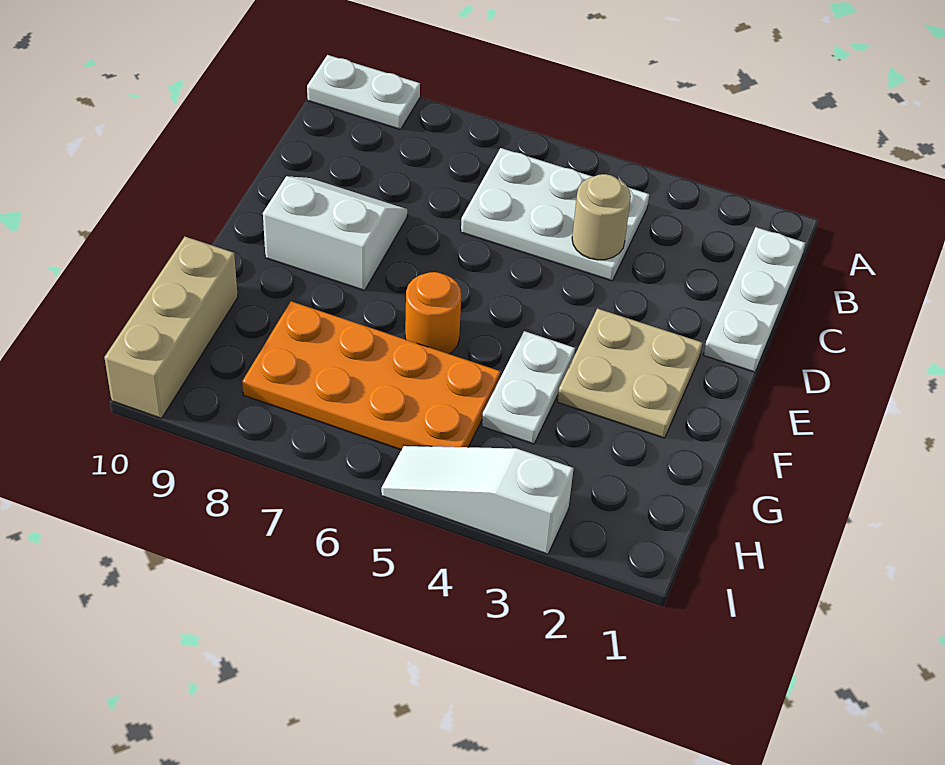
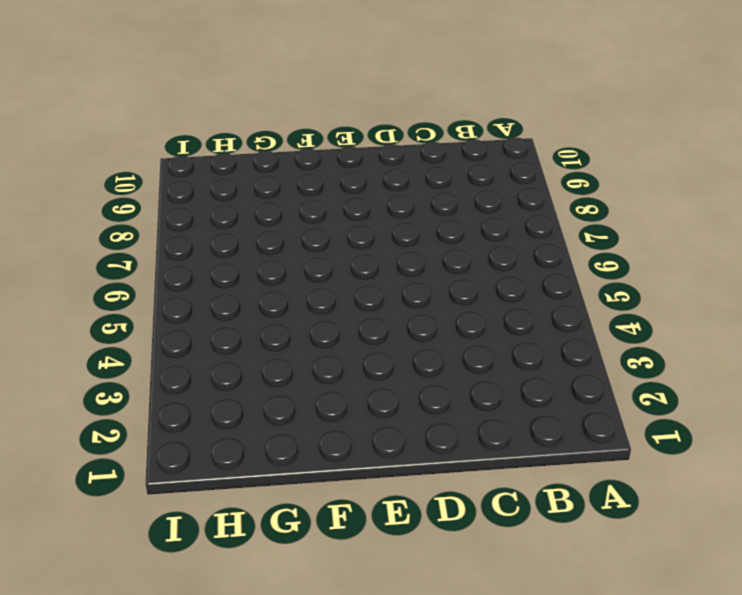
none -> white 1x2 plate [307,55,420,130]
none -> white 1x3 plate [704,227,805,372]

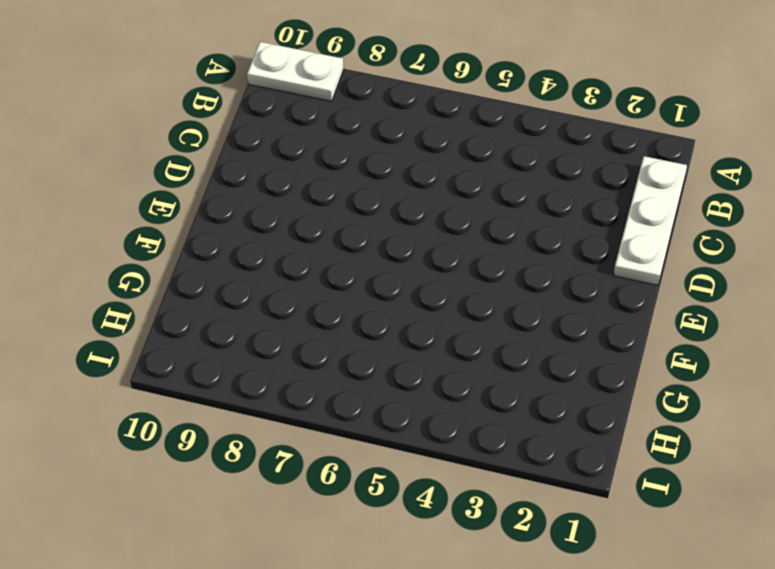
none -> white 2x3 plate [461,148,649,281]
none -> white 2x2 slope [263,176,407,291]

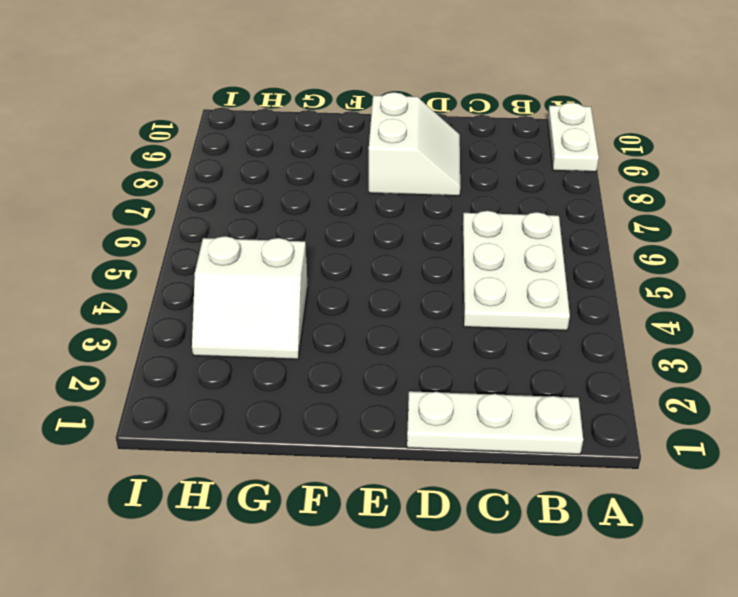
white 2x2 slope [192,236,308,359] -> white 1x2 plate [482,331,575,444]
none -> tan 2x2 plate [557,309,702,438]
none -> orange 1x1 round brick [405,272,461,354]

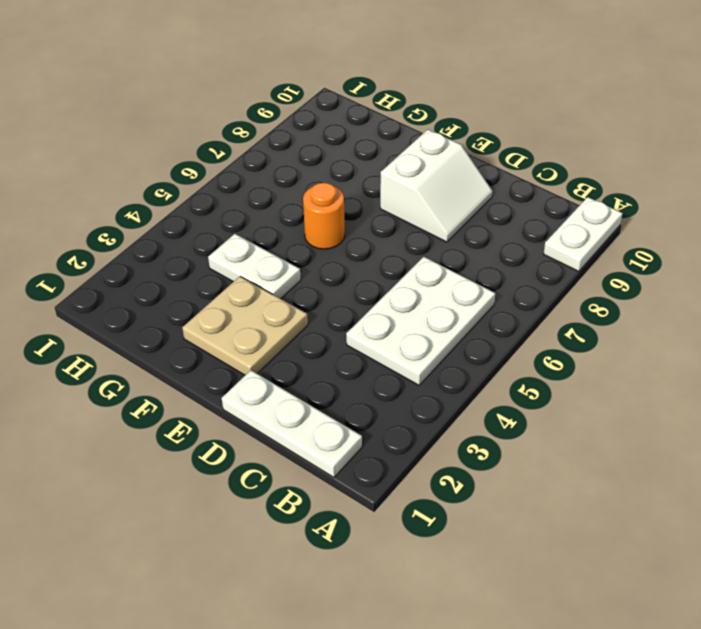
none -> orange 2x4 plate [242,301,501,450]
none -> tan 1x3 brick [104,237,238,418]

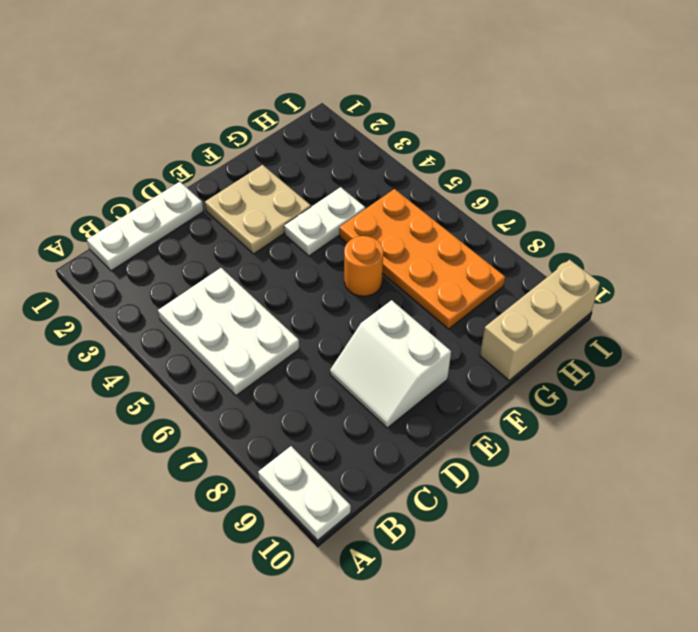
none -> white 1x3 slope [381,445,573,554]
none -> tan 1x1 round brick [572,174,631,260]

